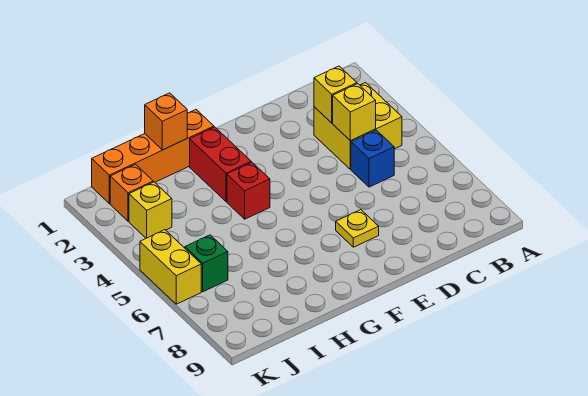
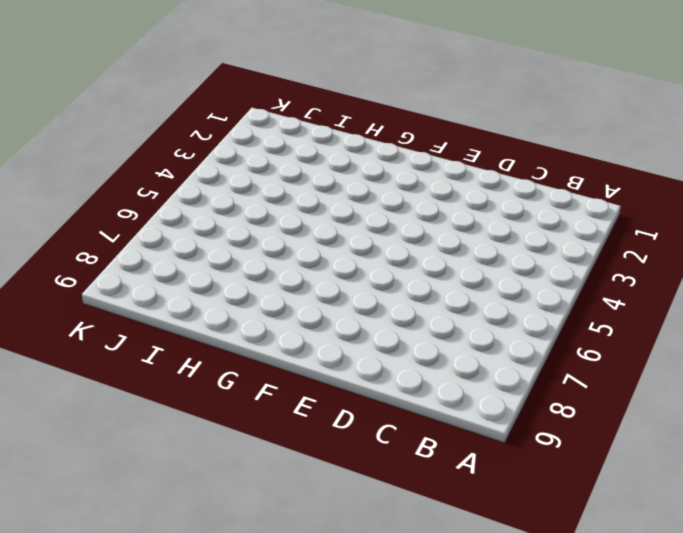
none -> yellow 2x2 brick [314,83,402,169]
none -> blue 1x1 brick [351,130,394,187]
none -> yellow 1x1 plate [336,210,379,247]

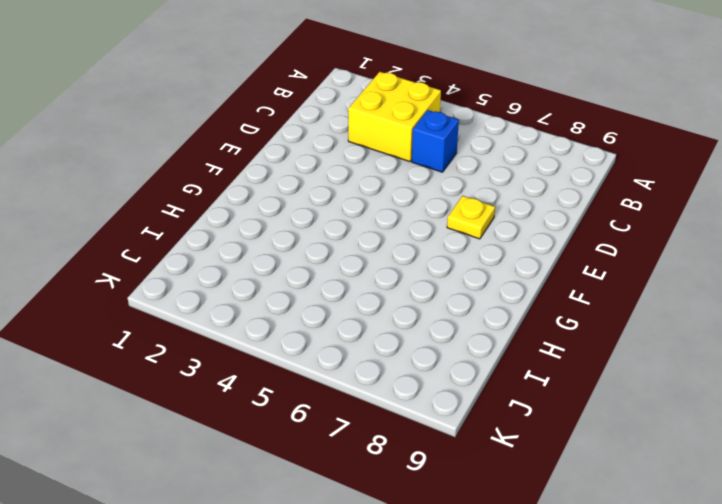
none -> orange 1x4 brick [92,110,214,204]
none -> red 1x2 brick [190,127,251,202]
none -> red 1x1 brick [227,162,270,219]

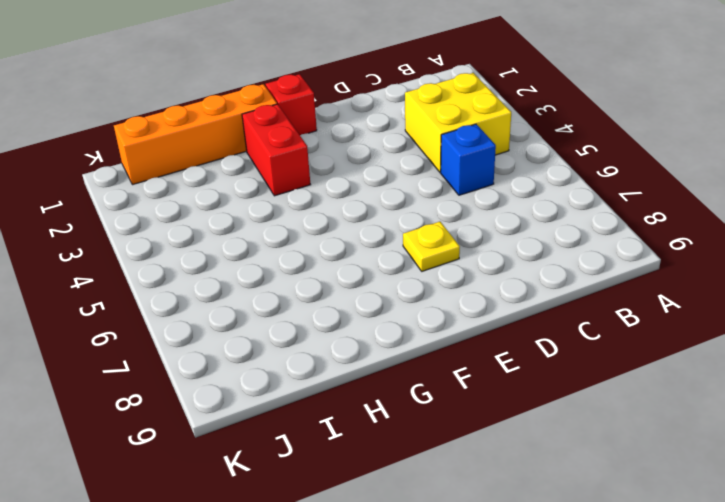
red 1x1 brick [266,74,317,135] -> red 1x1 brick moved to [227,162,270,219]
none -> orange 1x1 brick [110,164,153,221]
none -> yellow 1x1 brick [129,182,172,238]
none -> green 1x1 brick [185,235,228,292]

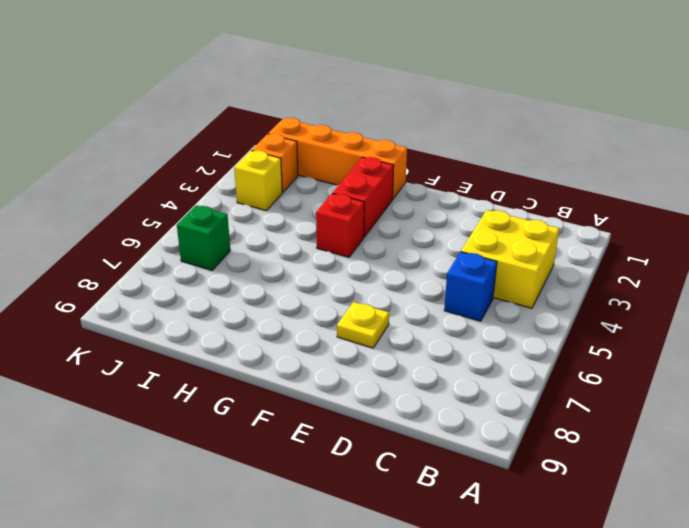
none -> yellow 1x2 brick [140,230,201,304]
none -> yellow 1x1 brick [314,66,357,123]
none -> yellow 1x1 brick [333,84,376,141]

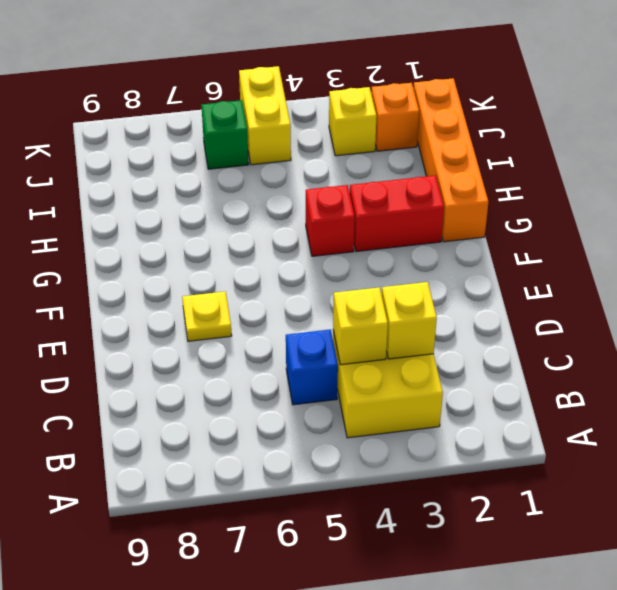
yellow 1x2 brick [239,66,291,165] -> yellow 1x2 brick turned to [140,230,201,304]
none -> orange 1x1 brick [145,93,187,150]

